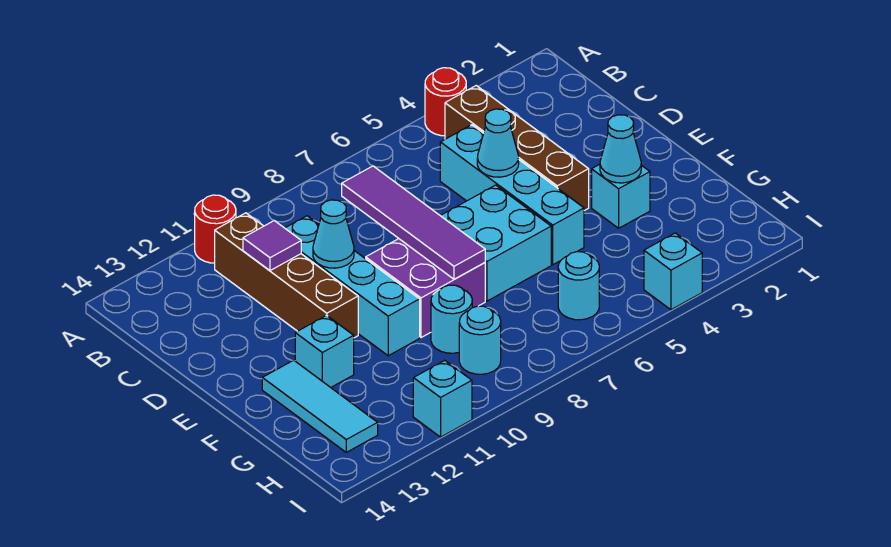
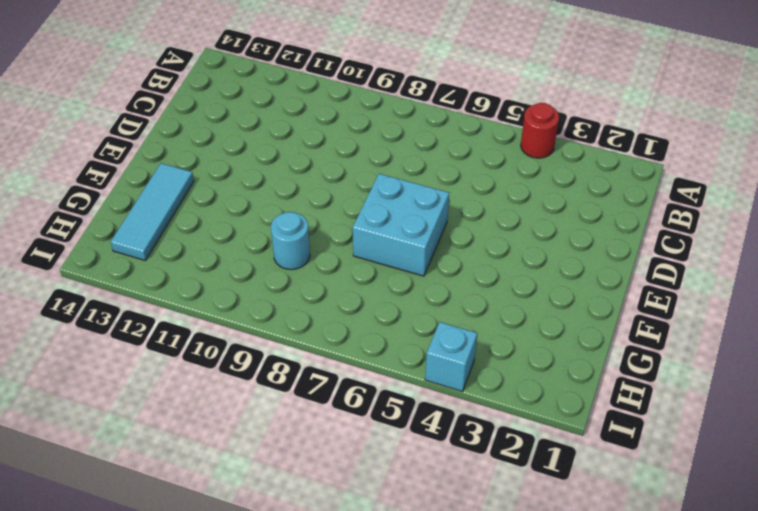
none -> red 1x1 round brick [195,195,236,263]
none -> brown 1x4 brick [445,86,589,211]
none -> brown 1x4 brick [215,213,358,338]

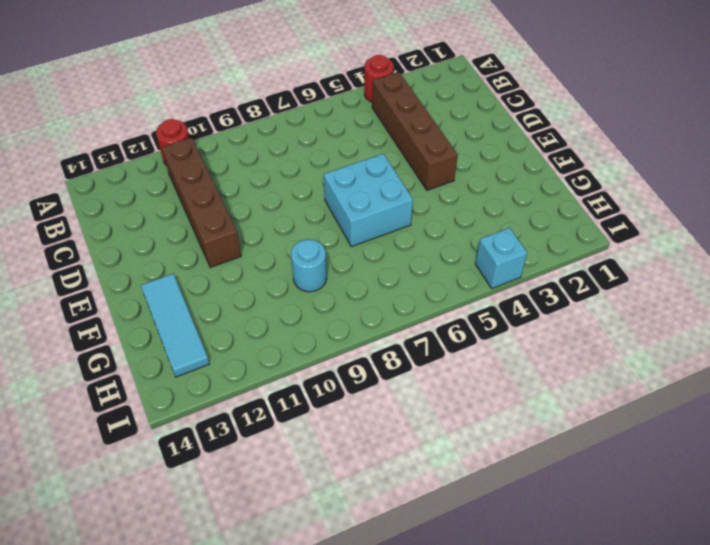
none -> cyan 1x4 brick [440,125,584,265]
none -> cyan 1x4 brick [285,216,420,356]
none -> purple 2x2 brick [366,239,485,338]

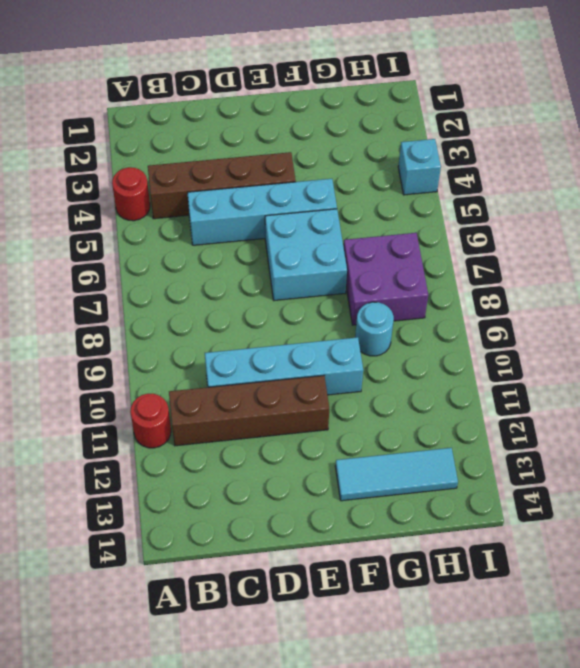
purple 2x2 brick [344,233,428,325] -> purple 2x2 brick moved to [366,239,485,338]
none -> cyan 1x1 brick [592,164,650,228]
none -> cyan 1x1 brick [295,315,354,387]
none -> cyan 1x1 round brick [558,252,599,320]

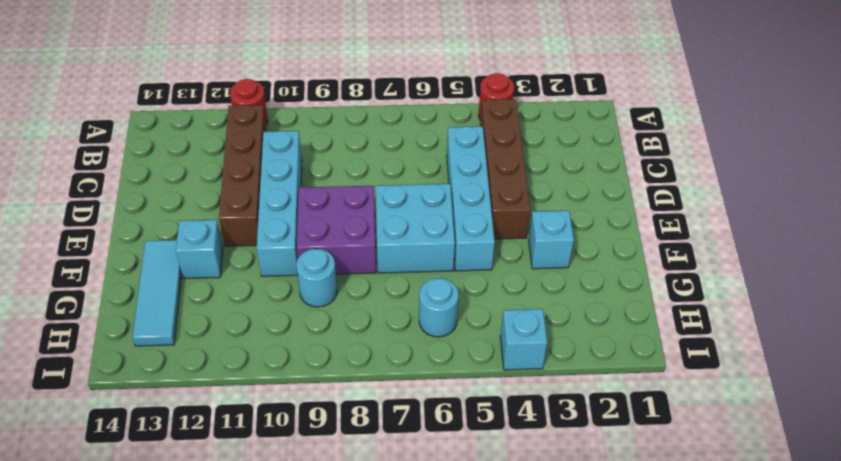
none -> cyan 1x1 round brick [459,306,501,374]
none -> cyan 1x1 brick [413,360,472,437]
none -> purple 1x4 tile [342,166,485,279]

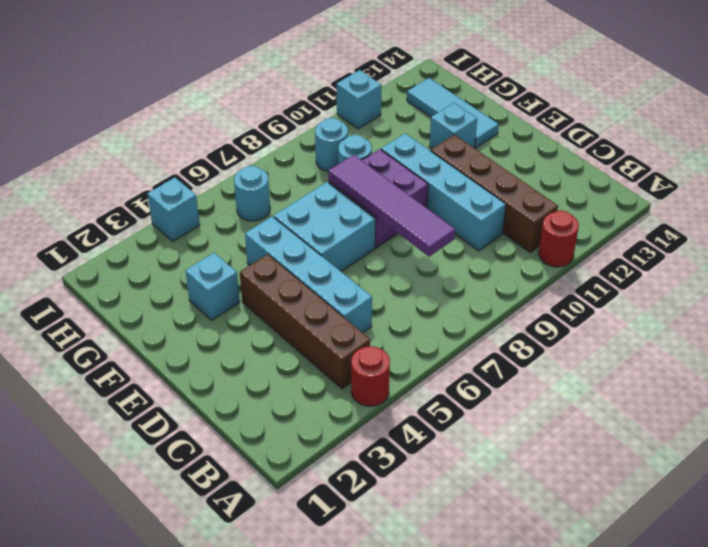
none -> purple 1x1 tile [243,221,301,271]
none -> cyan 1x1 cone [477,109,519,177]
none -> cyan 1x1 cone [313,200,354,268]

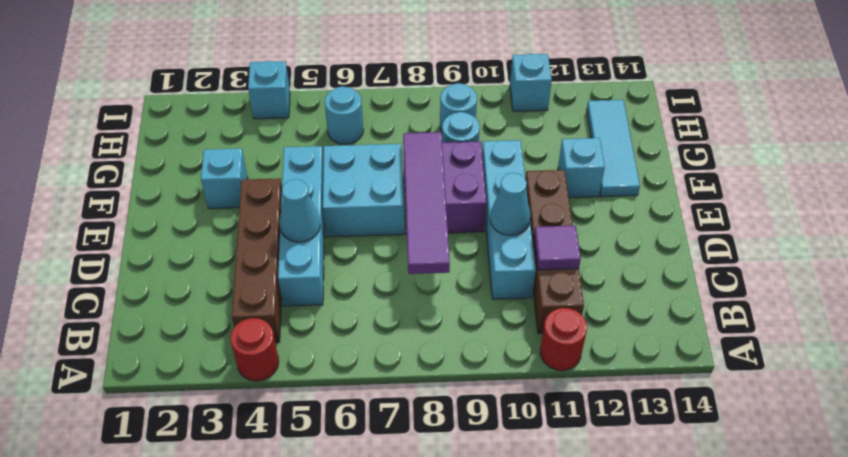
none -> cyan 1x1 cone [600,115,641,183]

